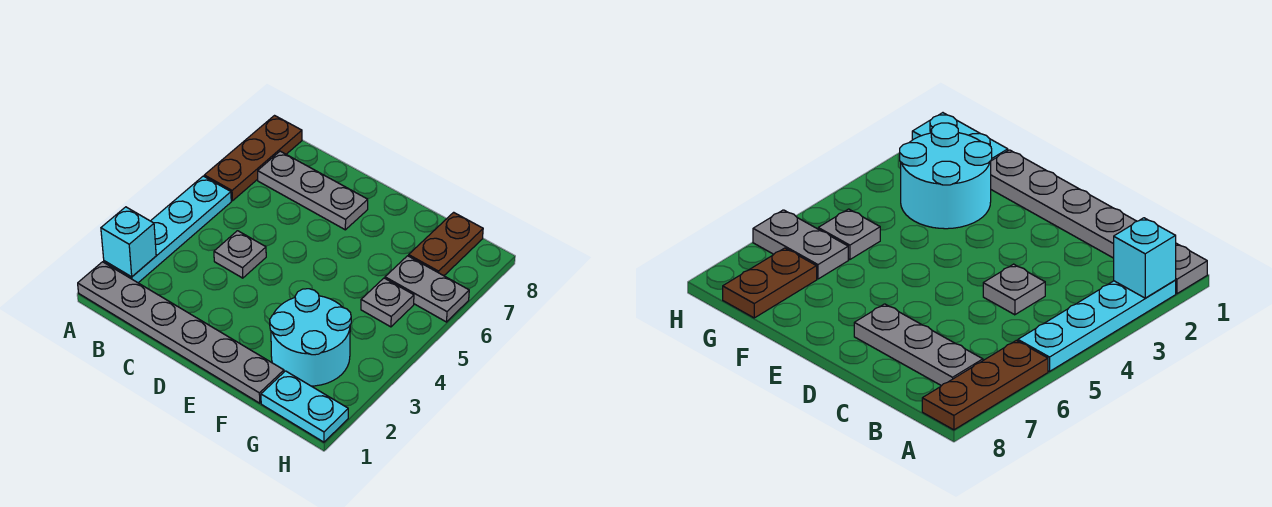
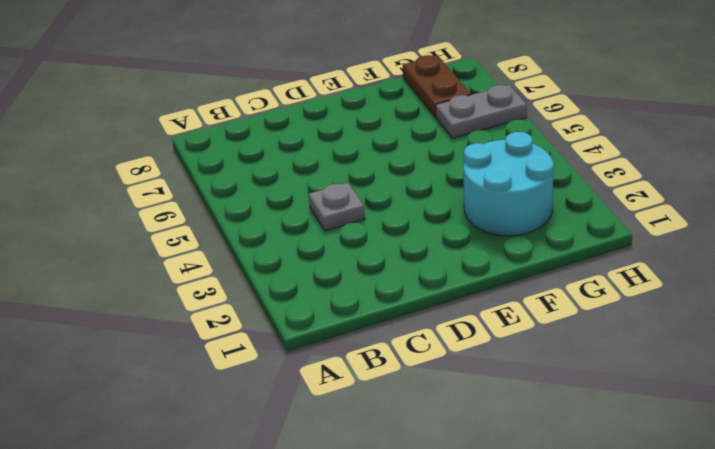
none -> grey 1x6 plate [78,262,284,403]
none -> cyan 1x4 plate [104,176,231,283]

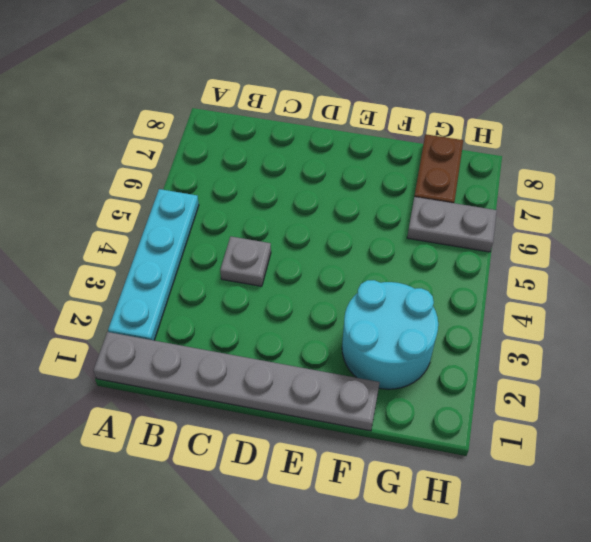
none -> brown 1x3 plate [204,116,302,201]
none -> grey 1x3 plate [258,151,368,230]

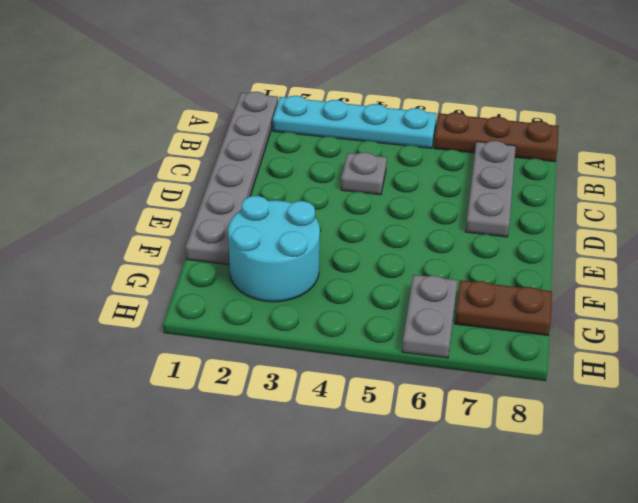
none -> cyan 1x2 plate [261,371,348,442]
none -> grey 1x1 plate [361,278,414,327]

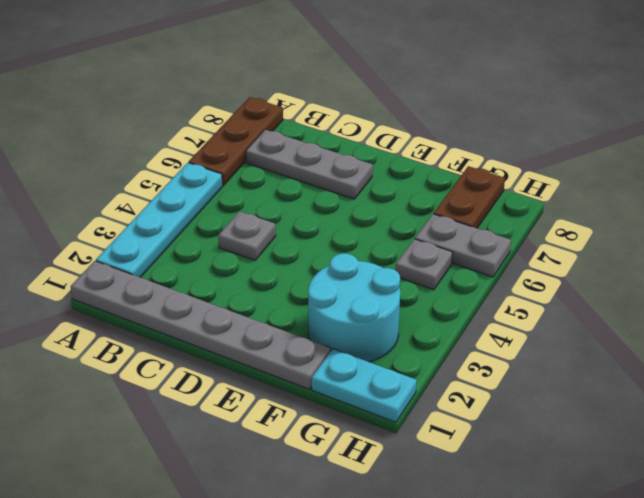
none -> cyan 1x1 brick [101,207,156,277]

